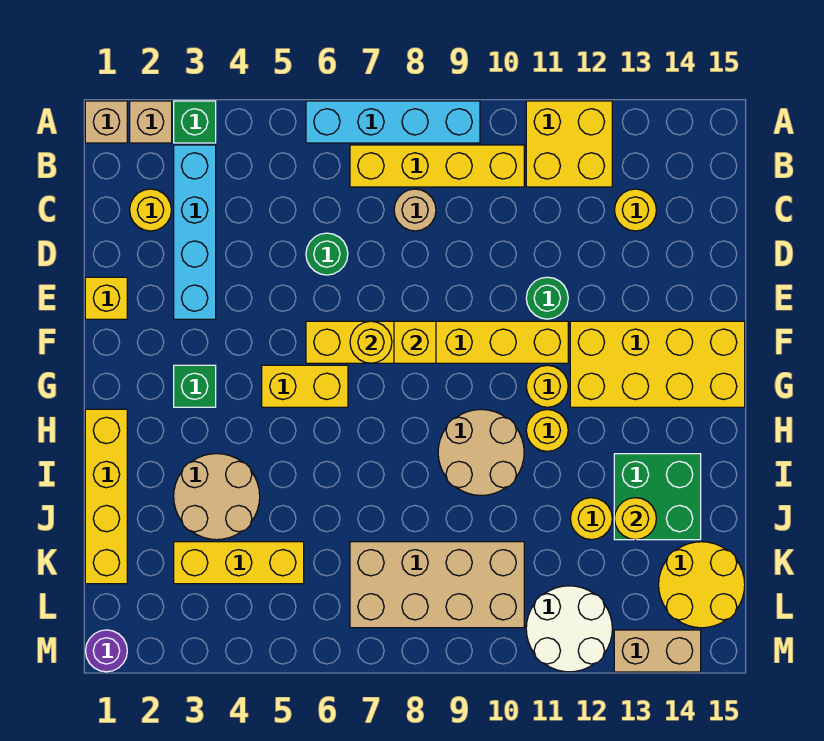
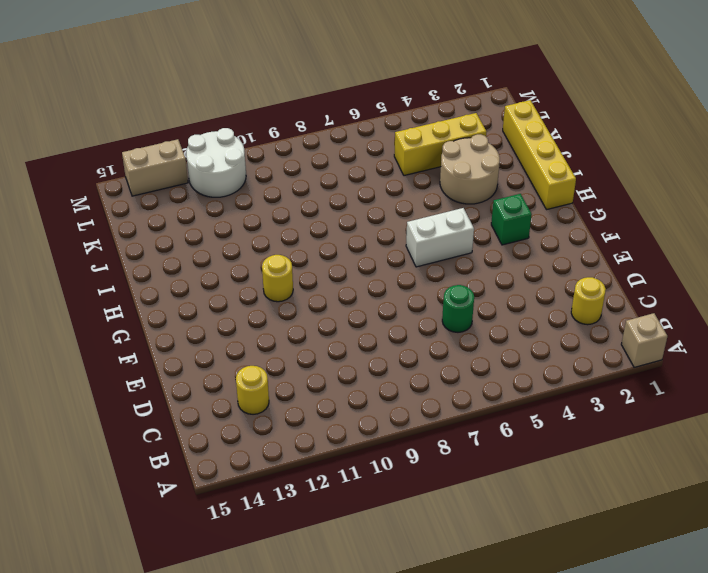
white 1x2 brick [406,208,474,267] -> yellow 1x2 brick [262,365,348,407]
none -> tan 1x1 brick [130,101,172,143]
none -> green 1x1 brick [174,101,216,143]
none -> cyan 1x4 brick [306,101,480,143]
none -> yellow 2x2 brick [526,101,612,187]

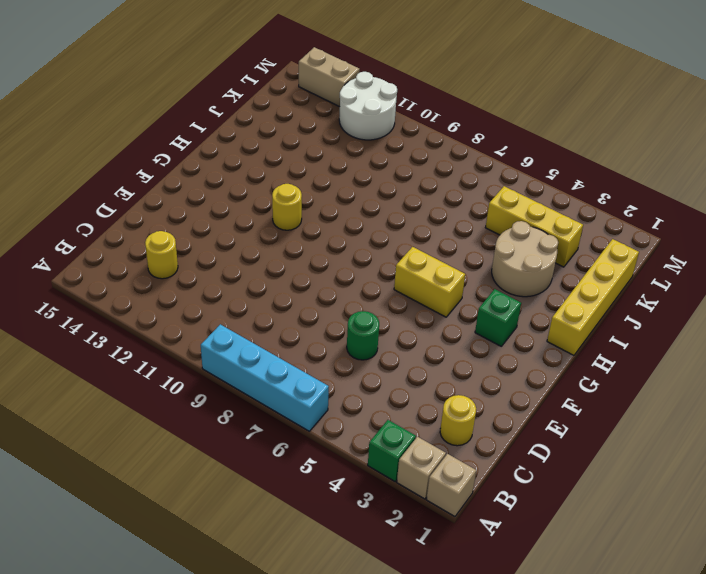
none -> yellow 2x2 brick [526,101,612,187]
none -> cyan 1x4 brick [174,145,216,319]
none -> yellow 1x4 brick [350,145,524,187]
none -> tan 1x1 round brick [394,189,436,231]

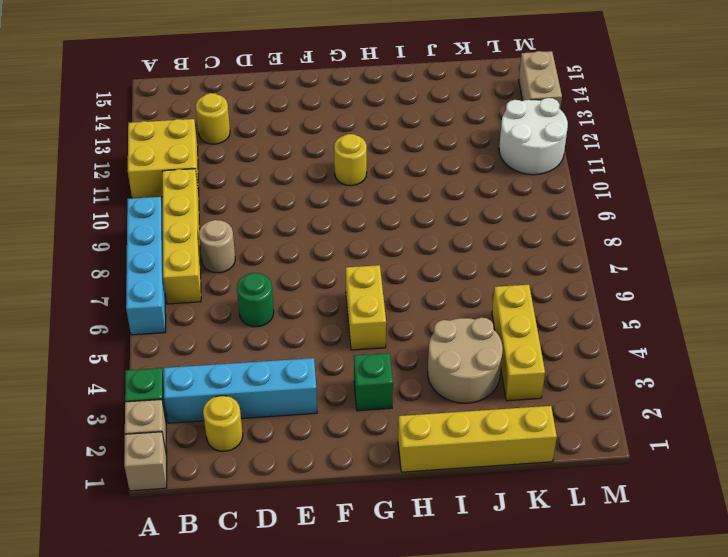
none -> yellow 1x1 brick [85,277,127,319]
none -> green 1x1 round brick [526,277,568,319]
none -> yellow 1x6 brick [306,321,568,363]
none -> yellow 2x4 brick [570,321,745,407]

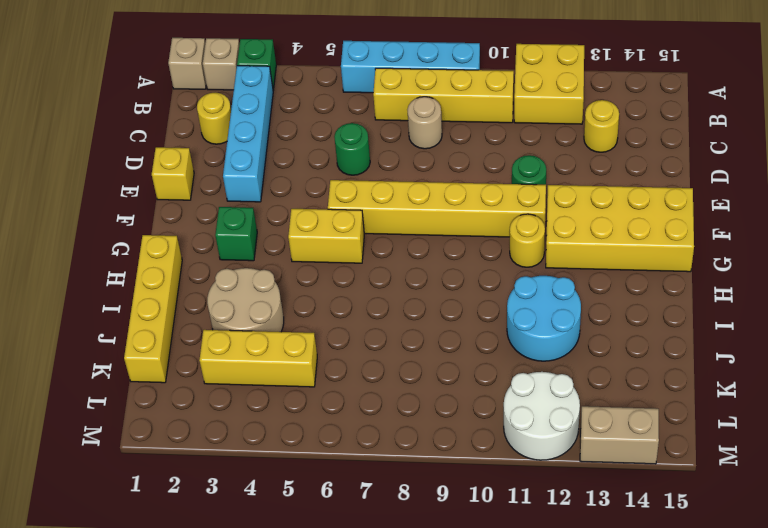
cyan 2x2 round brick [507,276,581,361] -> yellow 1x1 round brick [570,498,612,540]
none -> tan 2x2 round brick [438,409,524,496]
none -> yellow 1x1 round brick [526,410,568,451]
none -> green 2x2 brick [614,454,701,540]
none -> tan 2x4 brick [350,542,524,628]

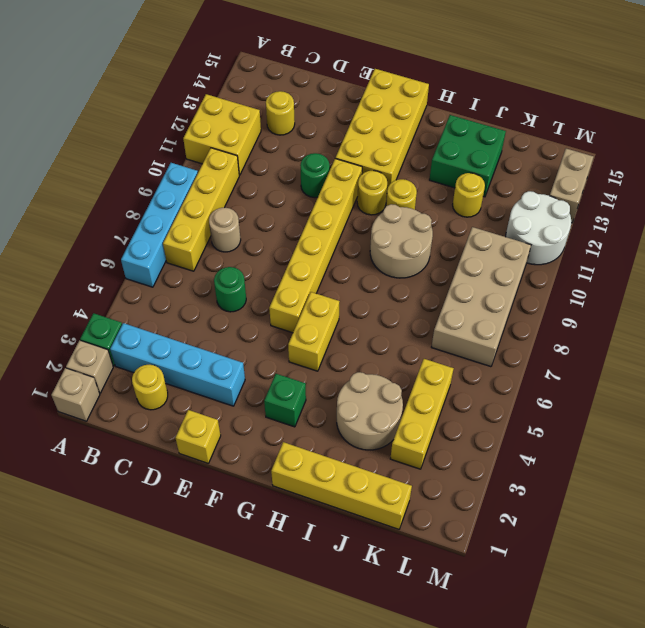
none -> yellow 2x2 round brick [659,542,745,628]
none -> purple 1x1 round brick [86,630,127,672]
none -> yellow 1x1 round brick [350,321,392,363]
none -> yellow 1x1 brick [394,321,436,363]

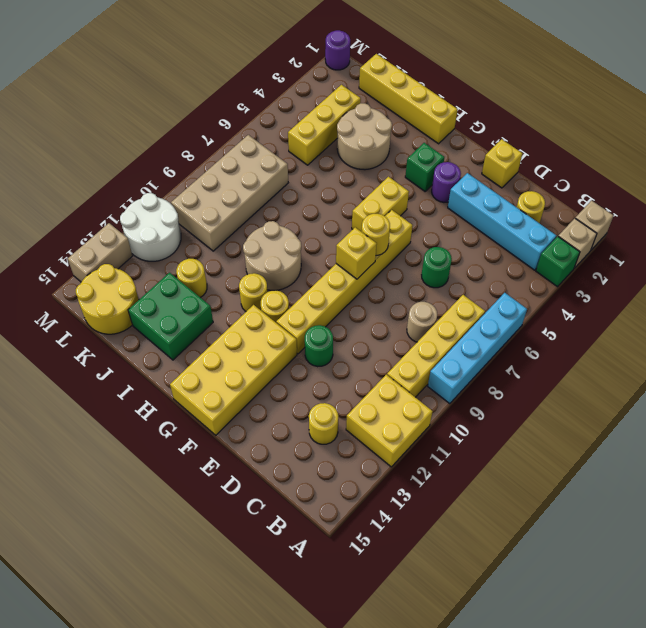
purple 1x1 round brick [432,162,461,202] -> none
none -> yellow 1x1 round brick [615,498,656,540]

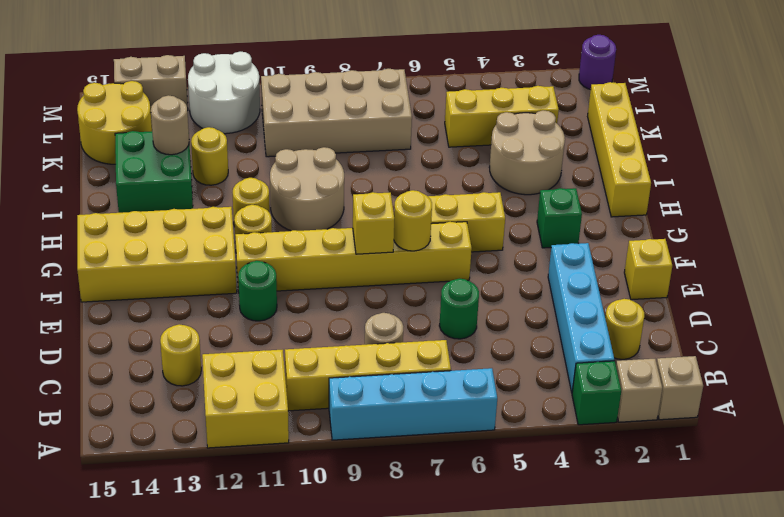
tan 1x1 round brick [151,95,189,155] -> yellow 1x1 round brick [615,498,656,540]

